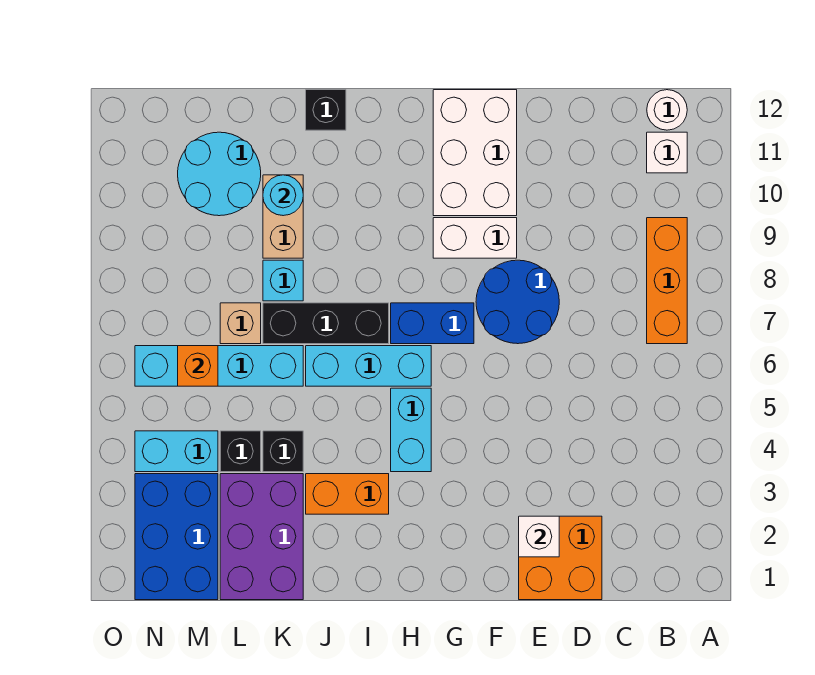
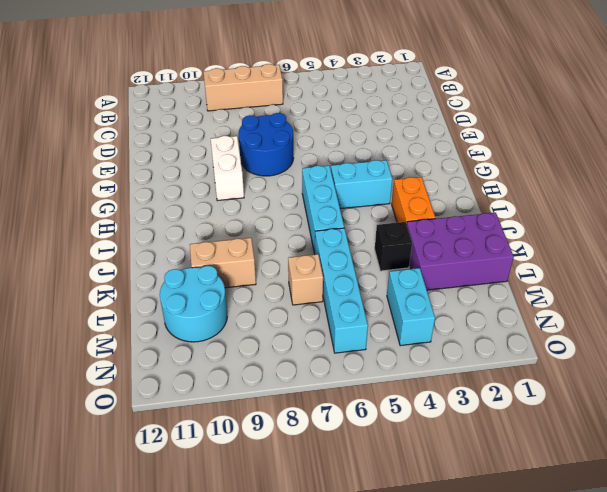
tan 1x3 brick [203,64,283,111] -> orange 1x3 brick [647,218,687,344]
none -> white 1x1 brick [647,132,687,173]
none -> white 1x1 round brick [647,90,687,130]
none -> orange 2x2 brick [519,516,602,600]

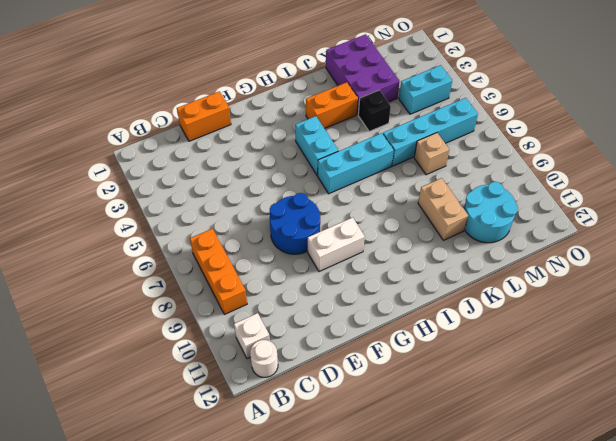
orange 1x2 brick [177,91,231,141] -> orange 2x2 brick [519,516,602,600]
none -> white 2x3 brick [433,90,517,216]
none -> blue 1x2 brick [391,303,474,344]
none -> black 1x3 brick [263,303,389,344]

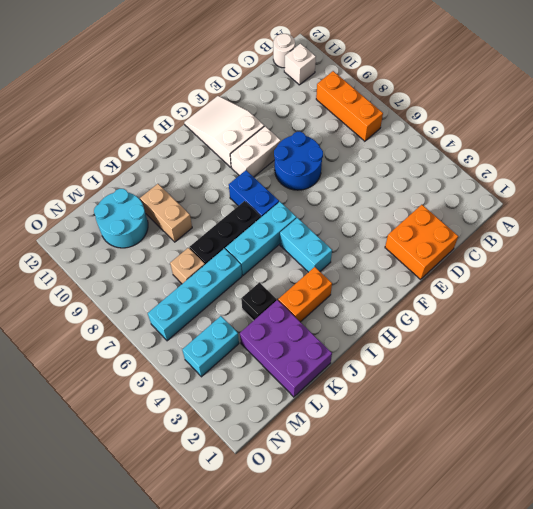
white 2x3 slope [184,96,264,167] -> white 2x3 brick [433,90,517,216]
blue 1x2 brick [229,170,279,217] -> blue 1x2 brick turned to [391,303,474,344]
none -> black 1x1 brick [306,90,346,130]
none -> cyan 1x1 brick [263,260,303,301]
none -> black 1x1 brick [220,431,261,472]

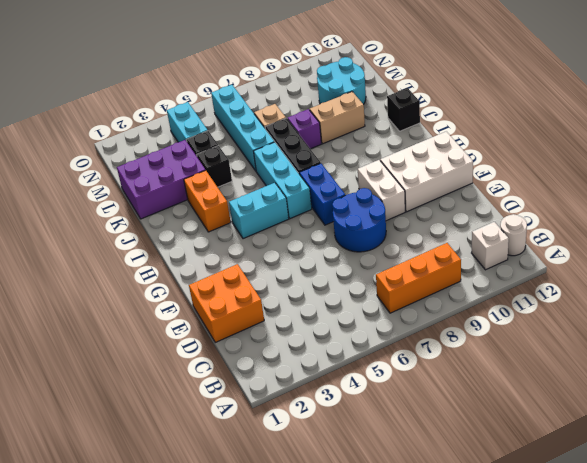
purple 1x1 brick [288,109,321,149] -> cyan 1x1 brick [263,260,303,301]
none -> blue 2x3 brick [135,474,218,600]
none -> white 1x1 brick [519,516,559,557]
none -> cyan 1x1 round brick [263,175,303,216]

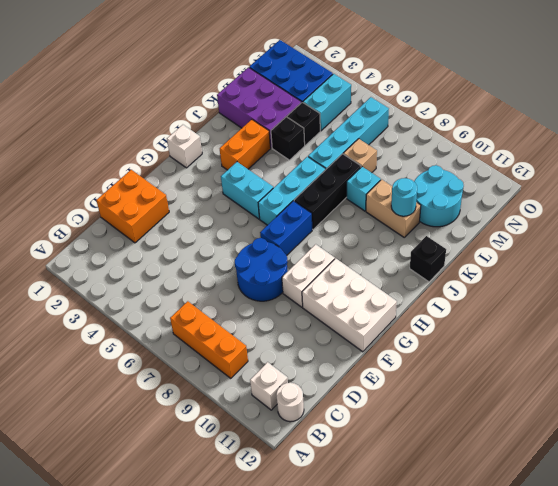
white 1x1 brick [167,125,202,168] -> white 1x1 brick moved to [519,516,559,557]
none -> orange 1x1 brick [178,346,218,386]

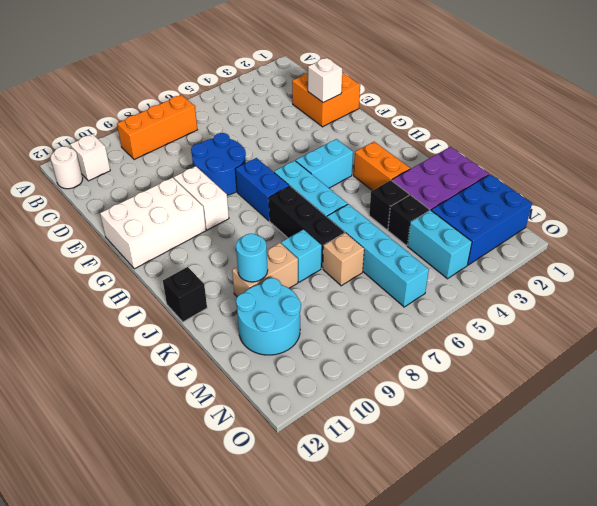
none -> orange 1x1 brick [178,346,218,386]

